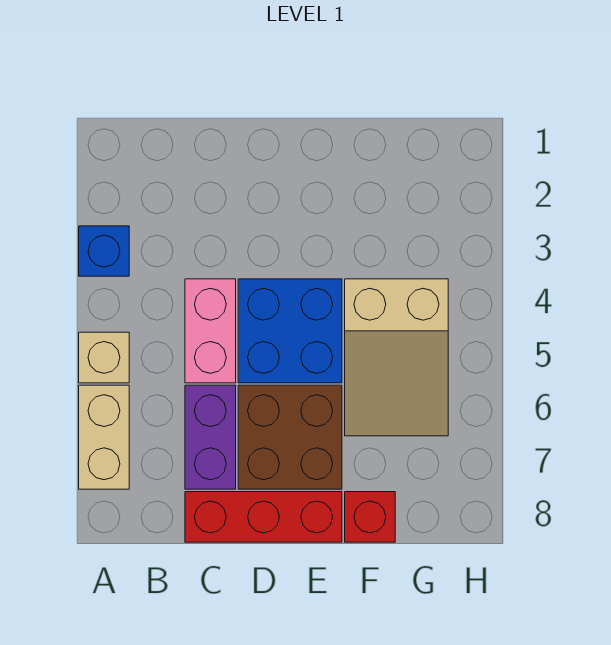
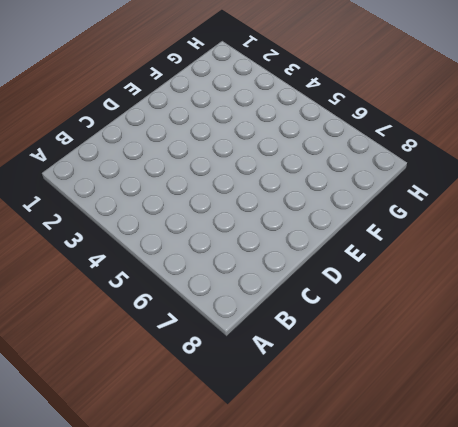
none -> blue 1x1 brick [79,226,129,276]
none -> tan 1x1 brick [79,332,129,383]

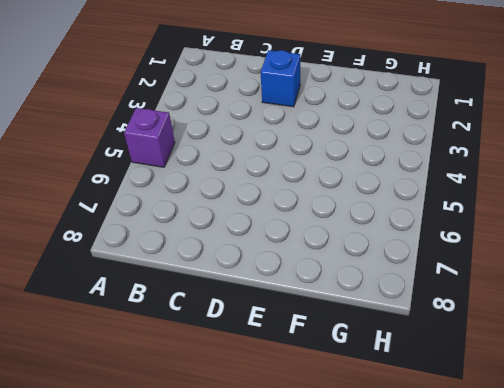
purple 1x1 brick [124,108,175,167] -> tan 1x1 brick [79,332,129,383]
blue 1x1 brick [261,50,300,107] -> blue 1x1 brick moved to [79,226,129,276]
none -> tan 1x2 brick [79,385,129,489]
none -> pink 1x2 brick [185,279,236,383]

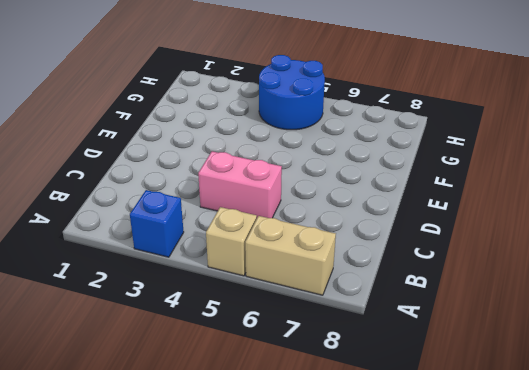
blue 2x2 round brick [259,55,325,130] -> tan 2x3 slope [345,279,448,436]
none -> purple 1x2 brick [185,385,236,489]
none -> red 1x3 brick [185,492,342,542]

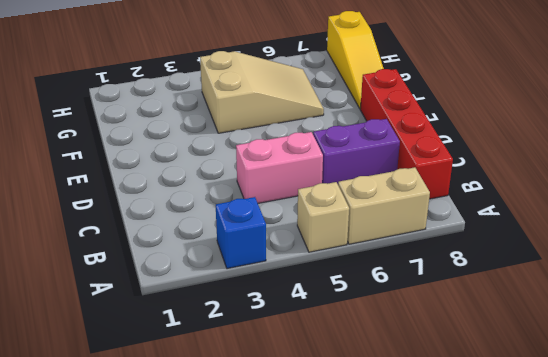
red 1x4 brick [360,69,453,199] -> red 1x3 brick [185,492,342,542]
yellow 1x3 slope [327,11,384,109] -> red 1x1 brick [345,492,395,542]
none -> blue 2x2 brick [238,279,342,383]
none -> brown 2x2 brick [238,385,342,489]

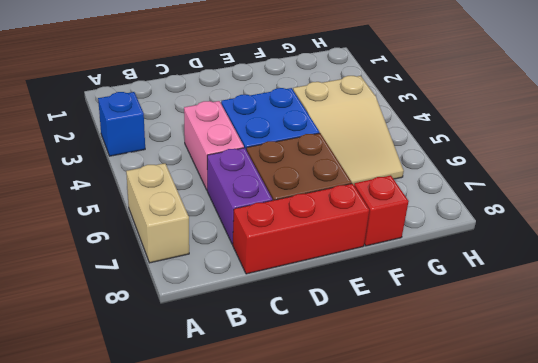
none -> tan 1x1 brick [79,332,129,383]

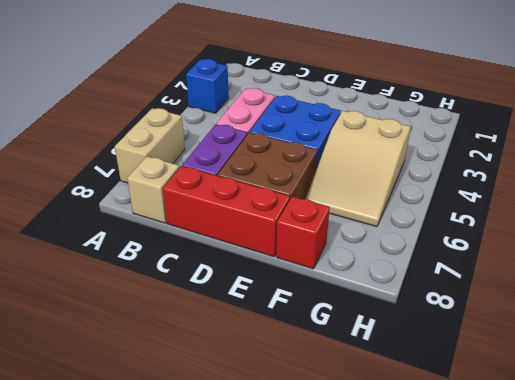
tan 1x1 brick [127,157,180,223] -> tan 1x1 brick moved to [79,332,129,383]

